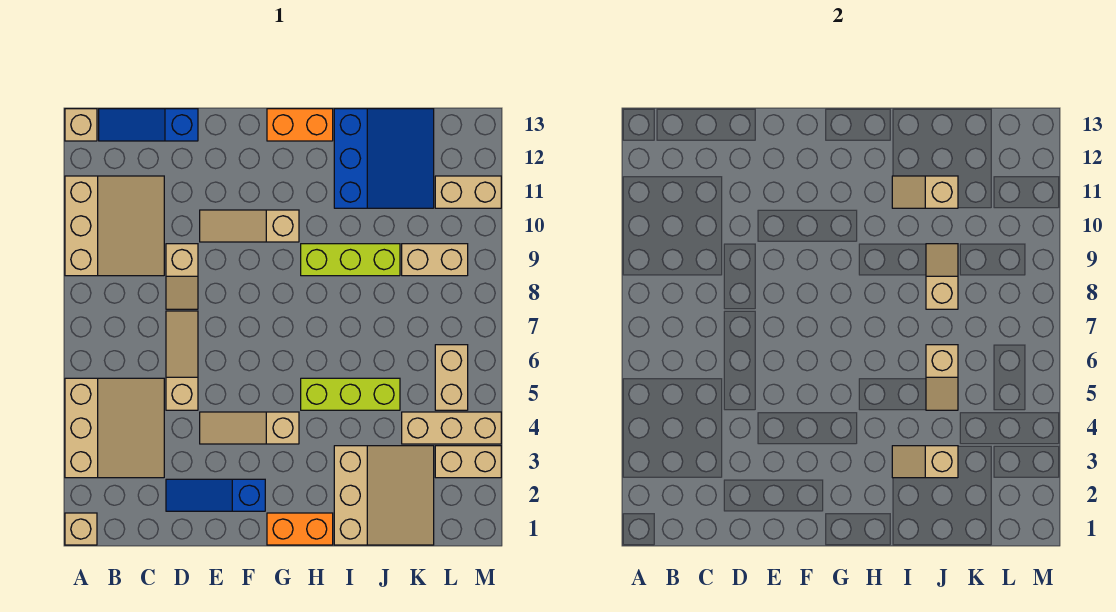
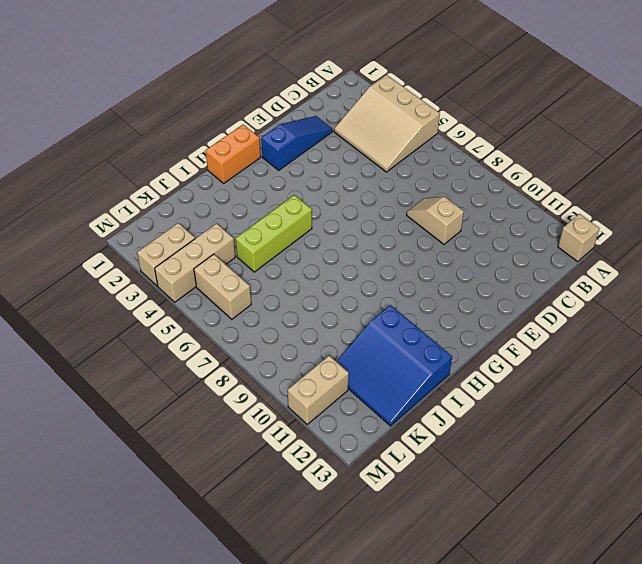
none -> tan 1x1 brick [65,513,97,545]
none -> tan 3x3 slope [65,176,164,276]
none -> blue 1x3 slope [99,109,198,141]

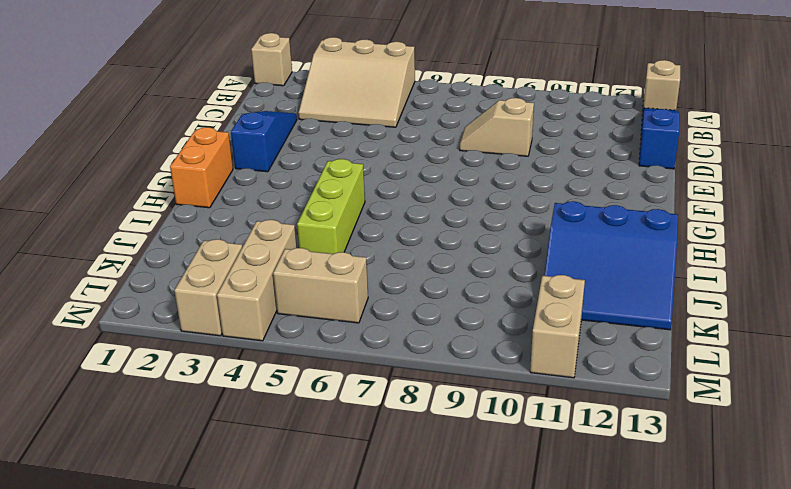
none -> tan 3x3 slope [65,176,164,276]
none -> tan 1x3 slope [166,311,198,410]
none -> tan 1x3 slope [200,412,299,444]

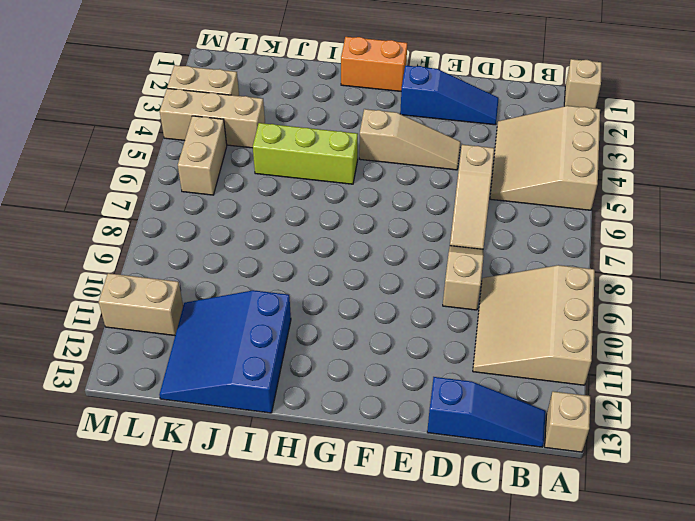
none -> tan 1x3 slope [200,210,299,242]
none -> orange 1x2 brick [267,109,333,141]
none -> lime 1x3 brick [301,244,400,276]

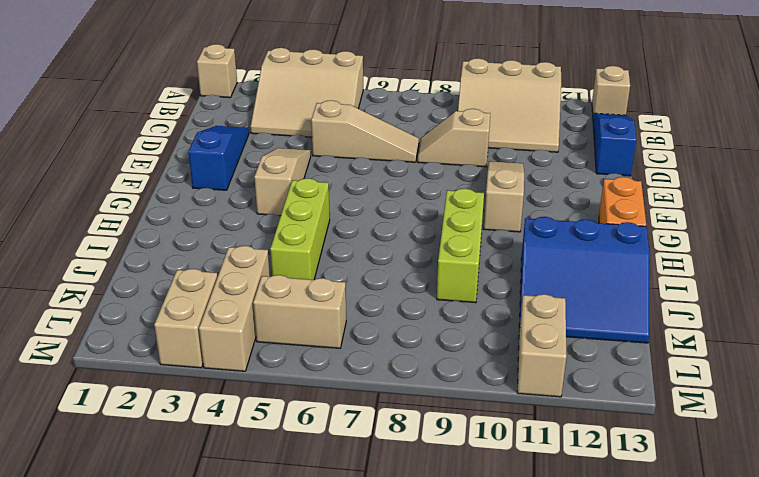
none -> orange 1x2 brick [267,513,333,545]
none -> tan 3x3 slope [334,446,434,545]
none -> tan 1x2 brick [402,244,468,276]

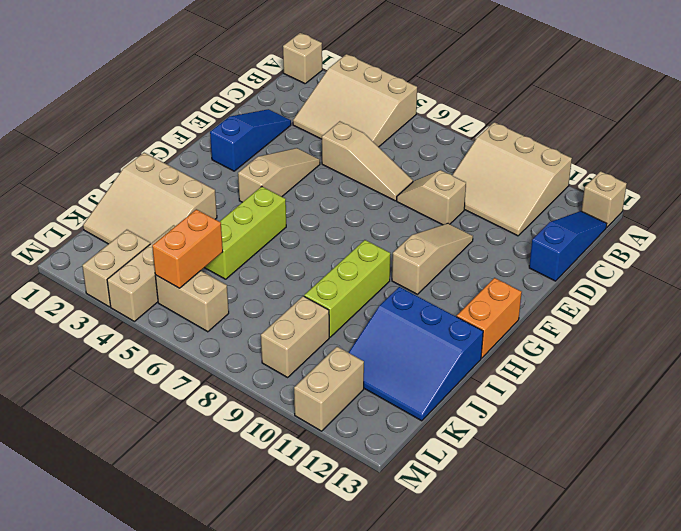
orange 1x2 brick [152,209,223,288] -> orange 1x2 brick moved to [267,513,333,545]
none -> tan 1x2 slope [892,446,958,478]
none -> tan 1x2 slope [892,176,958,208]
none -> tan 1x2 slope [926,345,958,410]

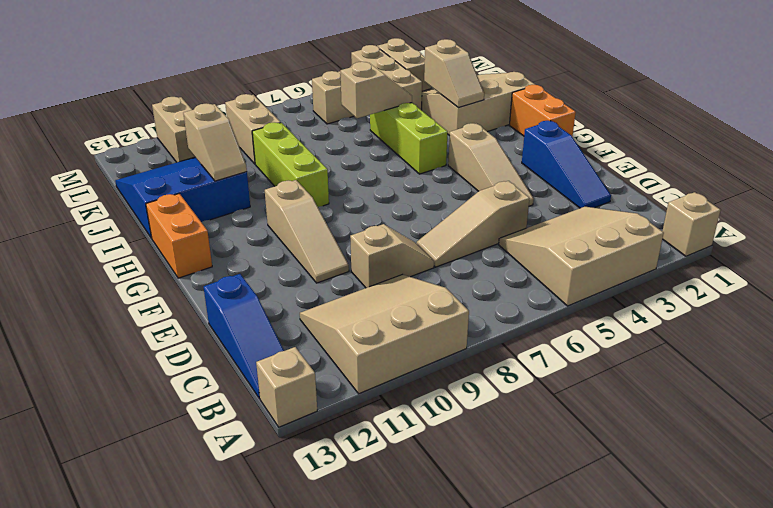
none -> tan 1x2 slope [926,244,958,309]

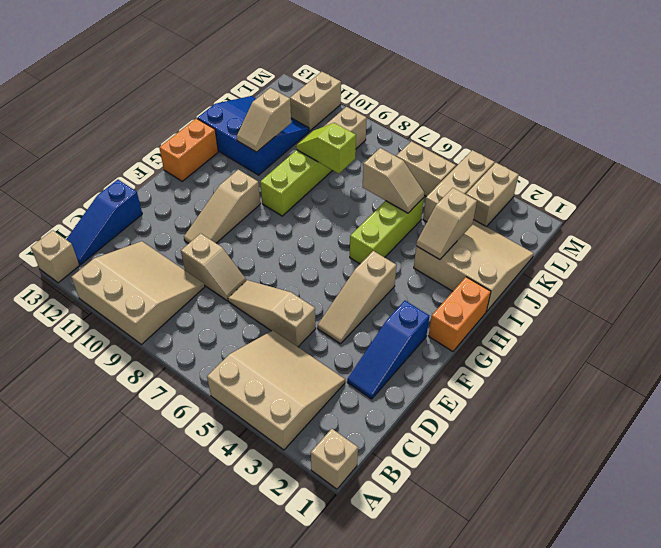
lime 1x2 slope [296,123,356,174] -> tan 1x2 slope [926,244,958,309]

